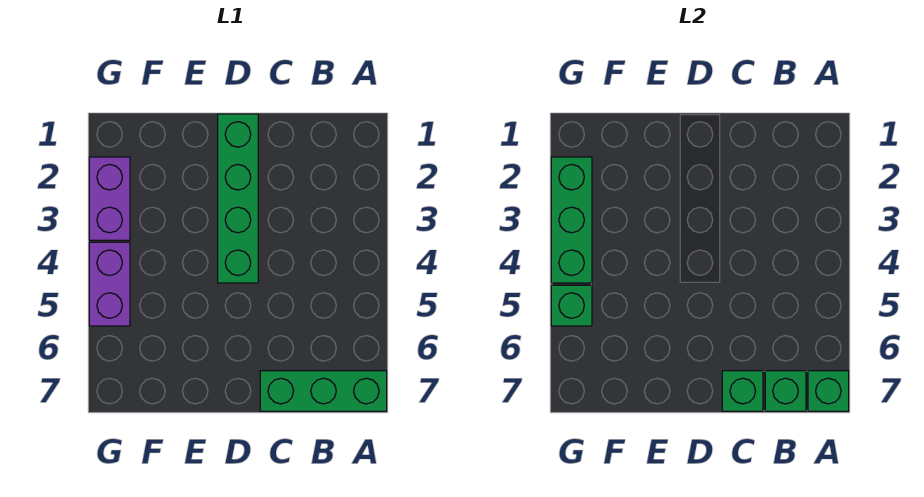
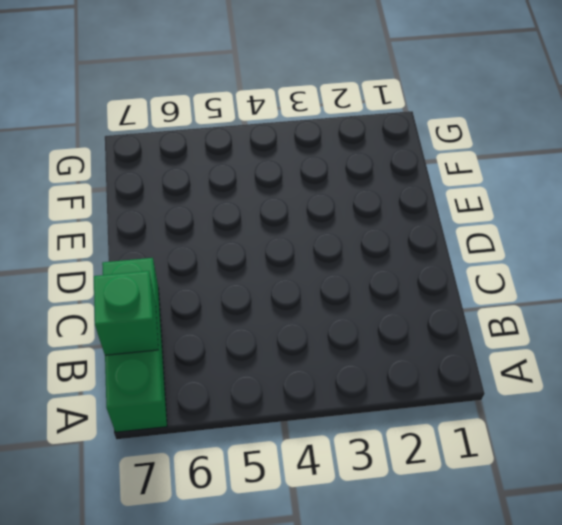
none -> green 1x4 brick [218,114,258,283]
none -> purple 1x2 brick [89,157,130,240]

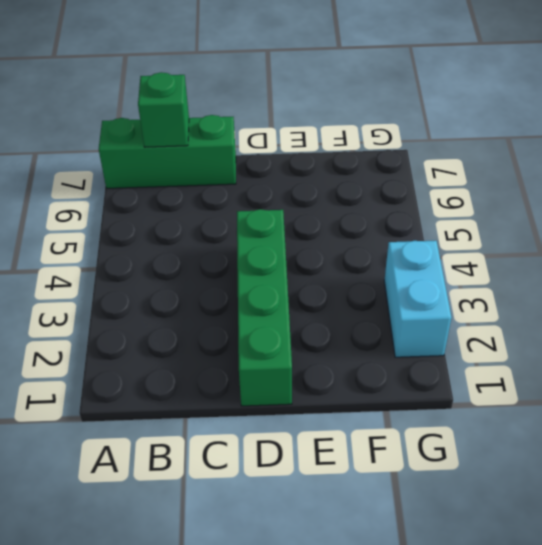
cyan 1x2 brick [384,241,452,357] -> purple 1x2 brick [89,157,130,240]
none -> purple 1x2 brick [89,242,130,326]
none -> green 1x1 brick [808,371,849,411]

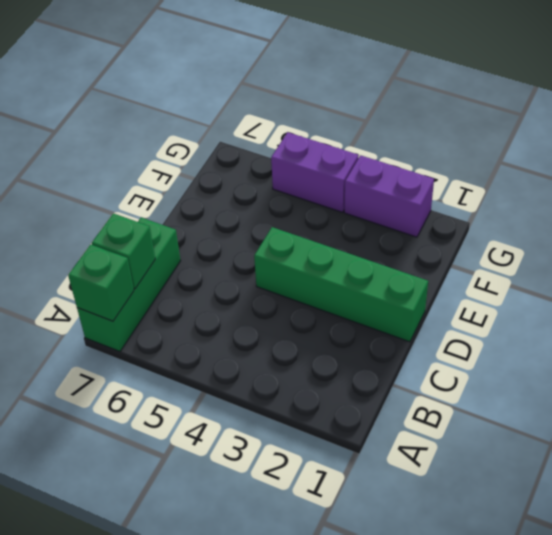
none -> green 1x1 brick [722,371,763,411]
none -> green 1x3 brick [551,157,592,283]

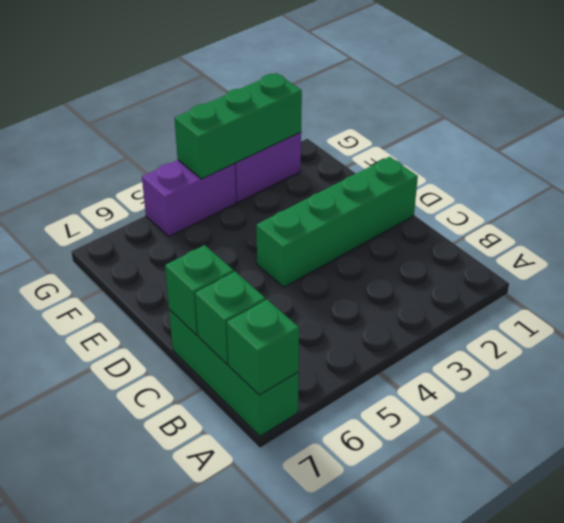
none -> green 1x1 brick [551,285,592,326]

